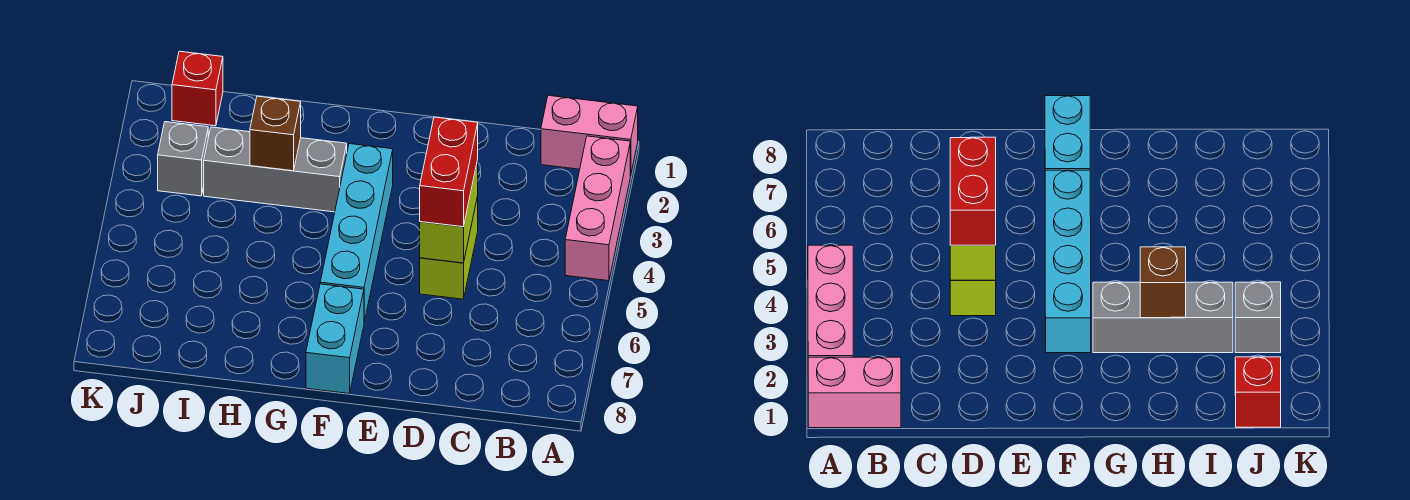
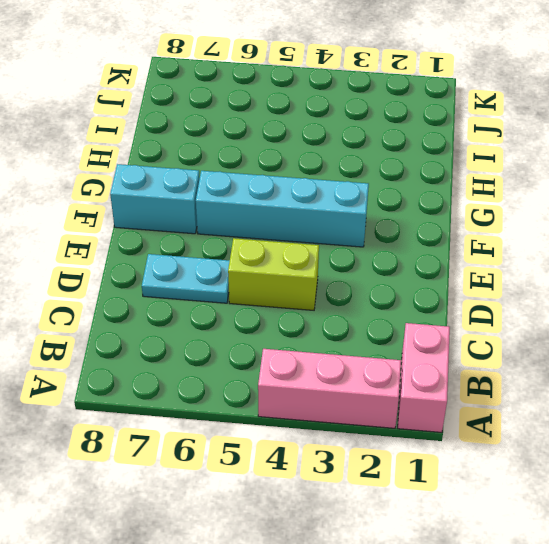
cyan 1x2 plate [142,254,230,303] -> none
none -> grey 1x3 brick [204,127,347,212]
none -> red 1x1 brick [172,51,223,126]

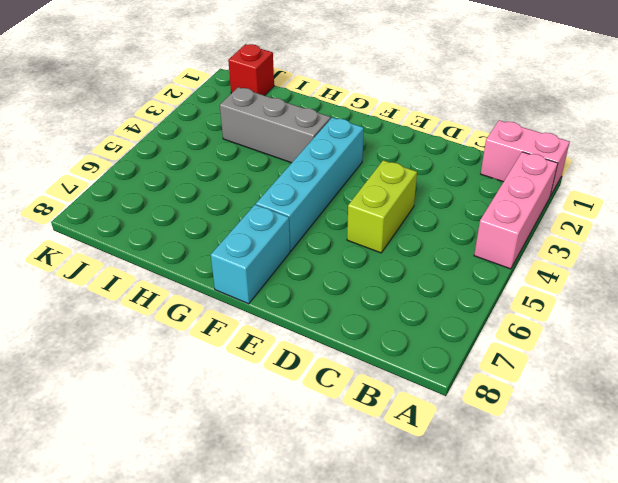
none -> grey 1x1 brick [158,122,208,196]
none -> lime 1x2 brick [420,160,478,263]

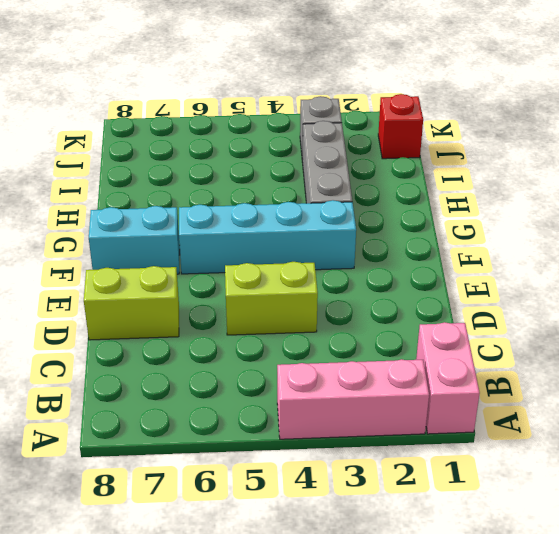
lime 1x2 brick [84,266,179,340] -> lime 1x2 brick moved to [420,160,478,263]
none -> brown 1x1 brick [250,96,301,171]
none -> red 1x2 brick [420,117,478,227]

